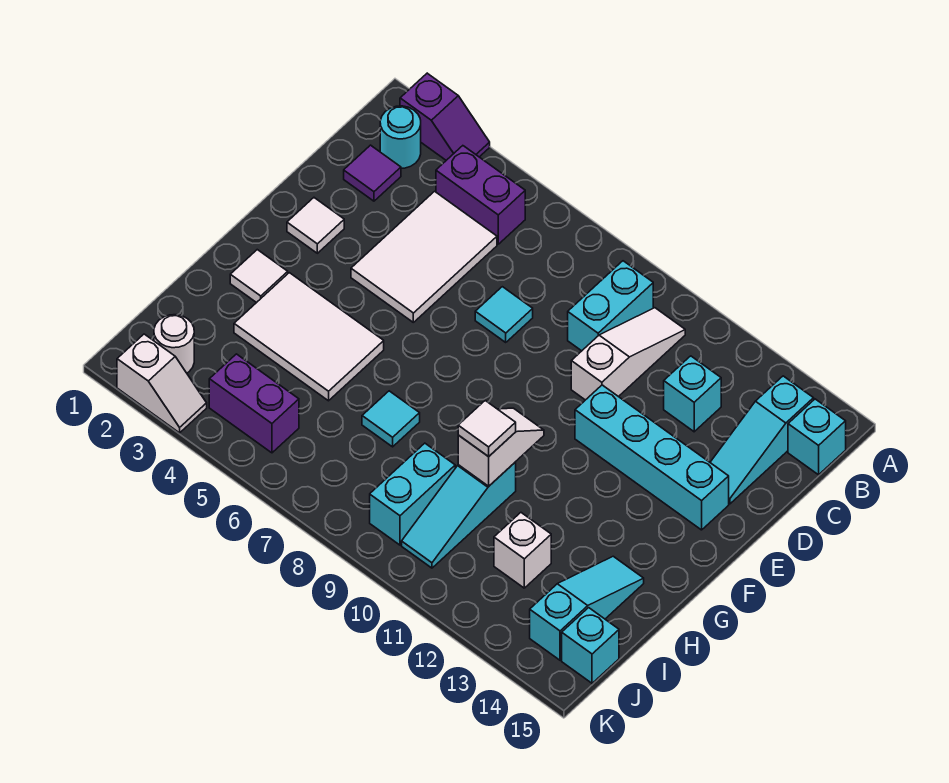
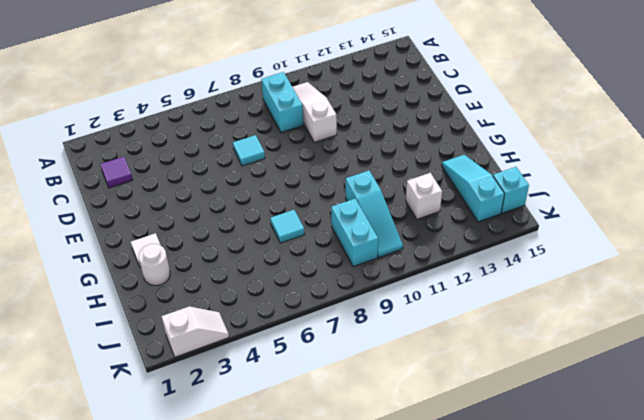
white 1x1 round brick [139,244,170,286] -> white 1x1 round brick moved to [154,315,194,373]
none -> purple 1x2 slope [400,73,490,160]
none -> cyan 1x1 round brick [380,106,421,168]
none -> purple 1x2 brick [436,146,525,244]

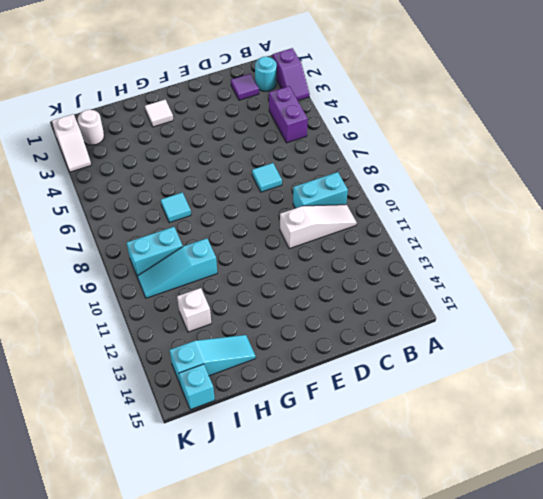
none -> cyan 1x3 slope [710,376,814,504]
none -> cyan 1x1 brick [788,399,846,475]
none -> white 2x3 tile [351,191,497,322]

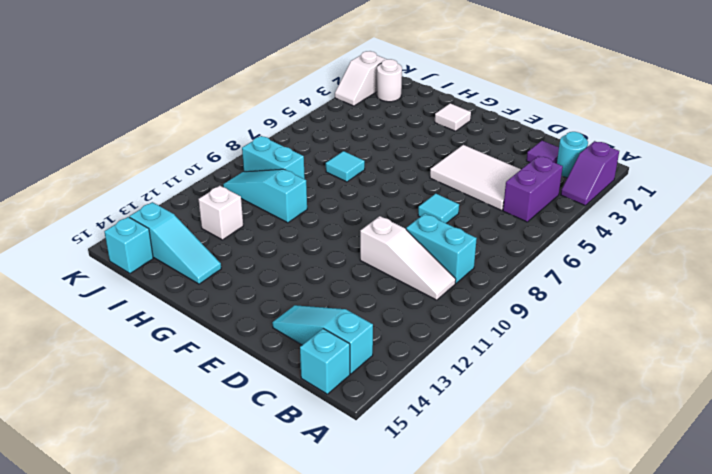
none -> cyan 1x1 brick [664,356,721,432]
none -> white 1x1 tile [287,198,344,253]
none -> cyan 1x4 brick [575,385,729,530]

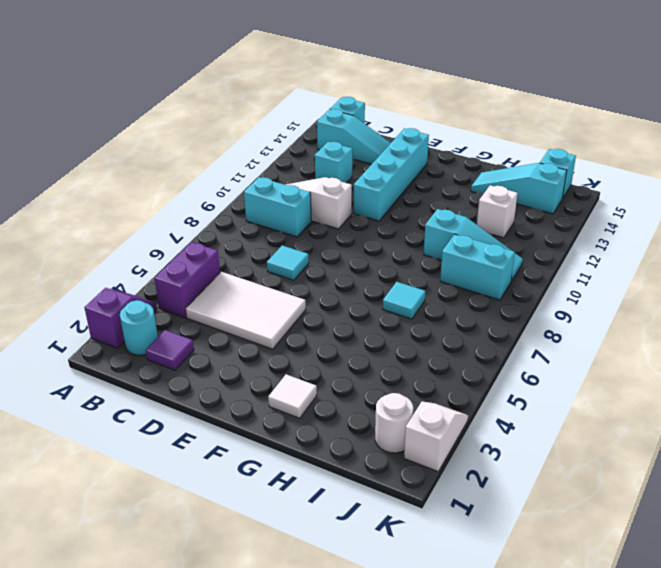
none -> white 1x1 tile [287,198,344,253]
none -> white 2x3 tile [234,273,384,401]
none -> purple 1x2 brick [209,354,299,453]

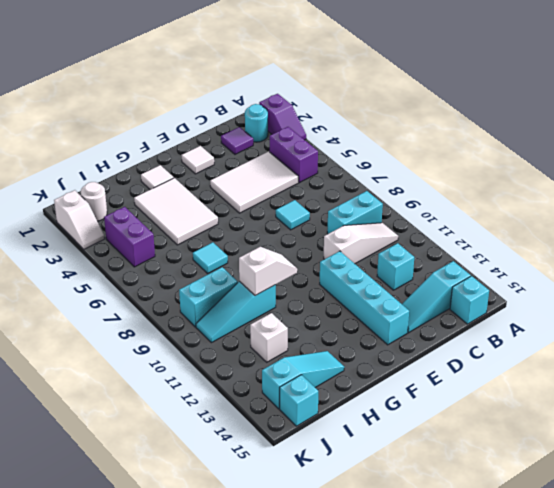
none -> white 1x1 tile [458,401,516,457]

